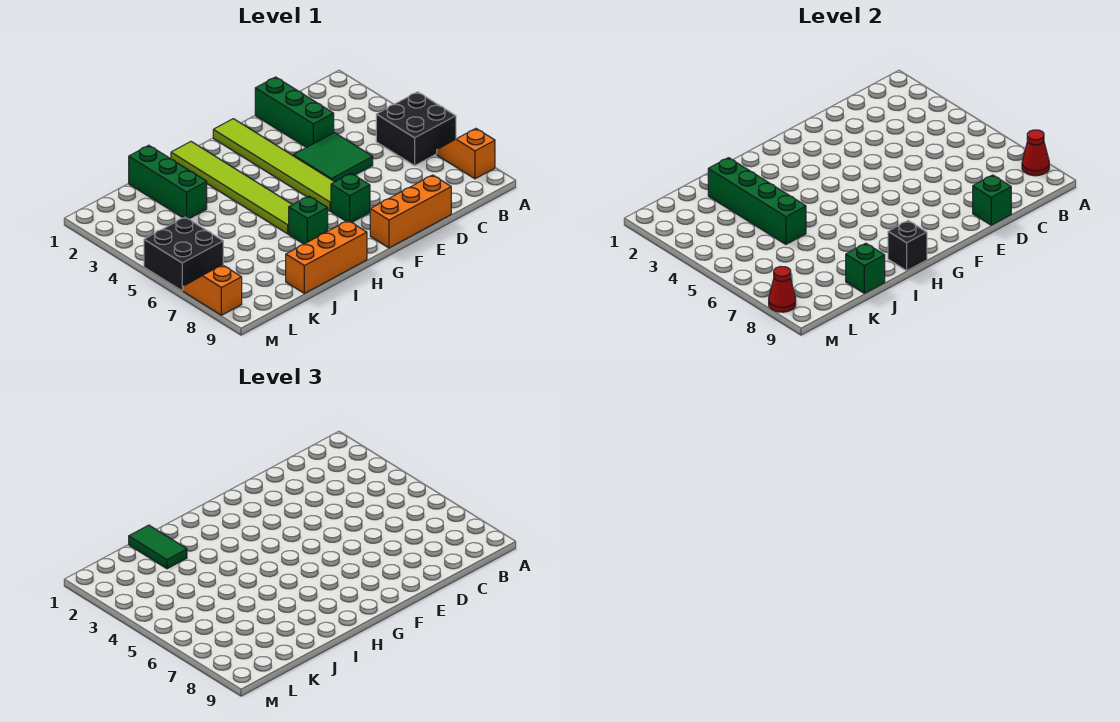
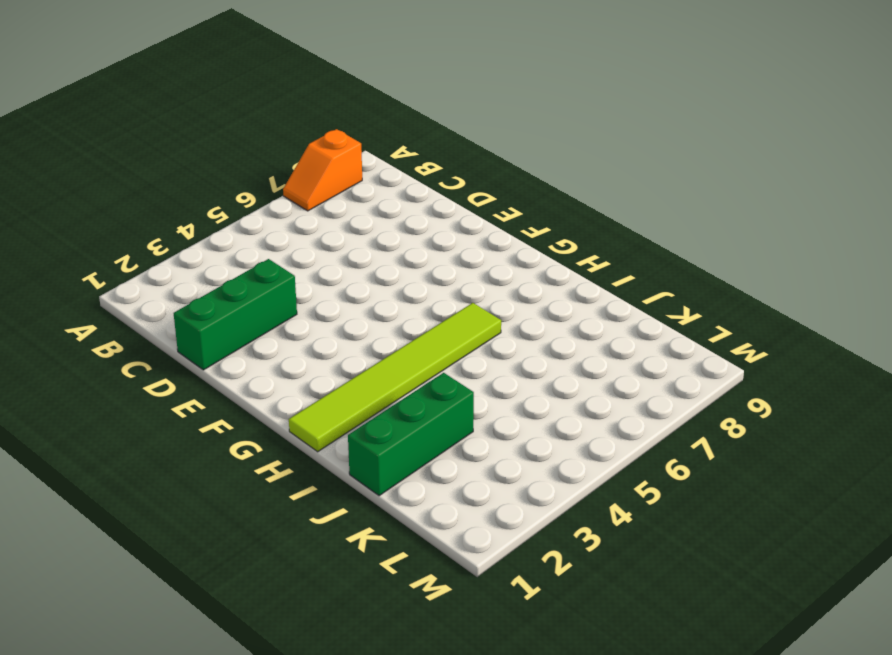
none -> black 2x2 brick [376,92,456,166]
none -> green 2x2 tile [293,133,373,182]
none -> orange 1x3 brick [370,175,451,248]

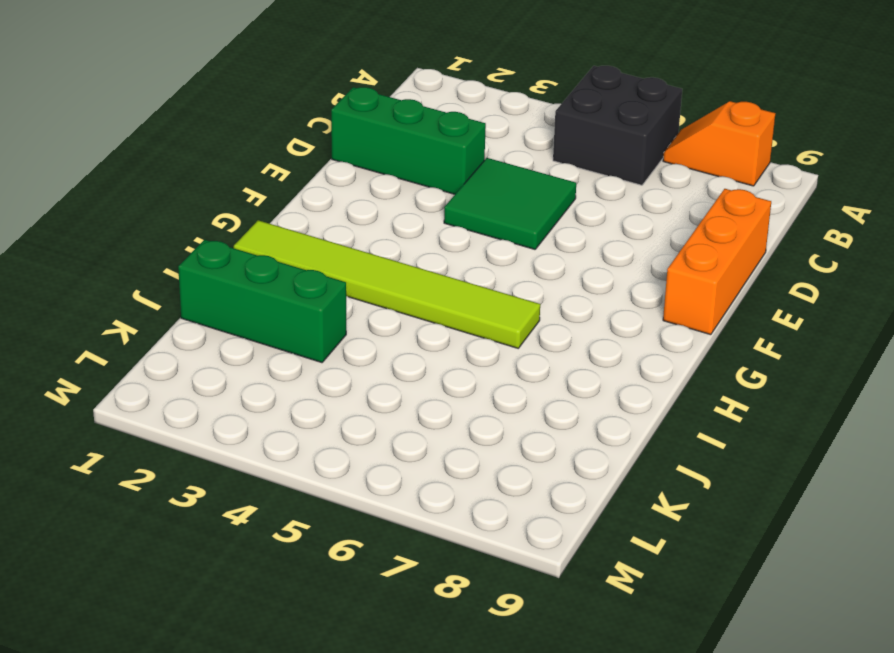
none -> lime 1x6 tile [213,119,334,211]
none -> green 1x1 brick [331,173,370,222]
none -> green 1x1 brick [289,196,328,244]

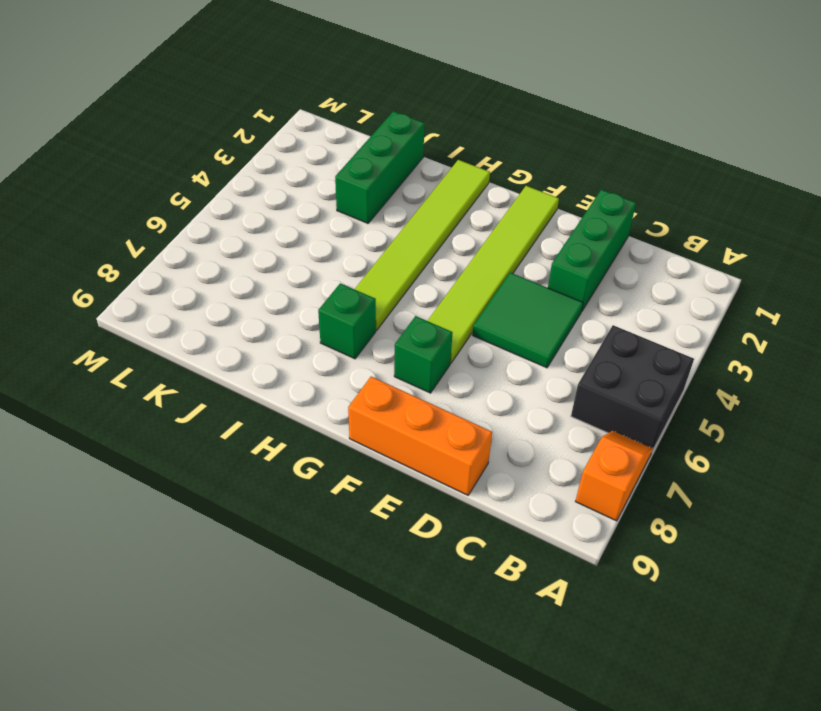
none -> orange 1x3 brick [286,221,367,293]
none -> black 2x2 brick [144,217,223,291]
none -> orange 1x2 slope [183,265,242,315]

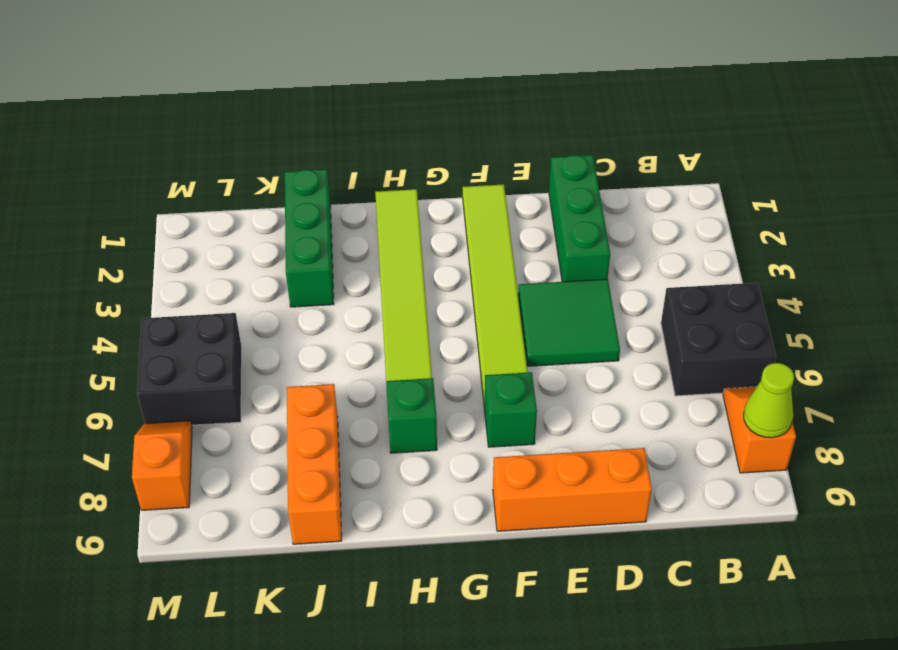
lime 1x1 cone [744,363,794,438] -> red 1x1 cone [1022,130,1049,176]
orange 1x3 brick [287,384,342,544] -> orange 1x3 brick turned to [286,221,367,293]
none -> green 1x1 brick [973,175,1011,225]
none -> black 1x1 brick [888,221,927,271]
none -> green 1x4 brick [708,158,806,244]

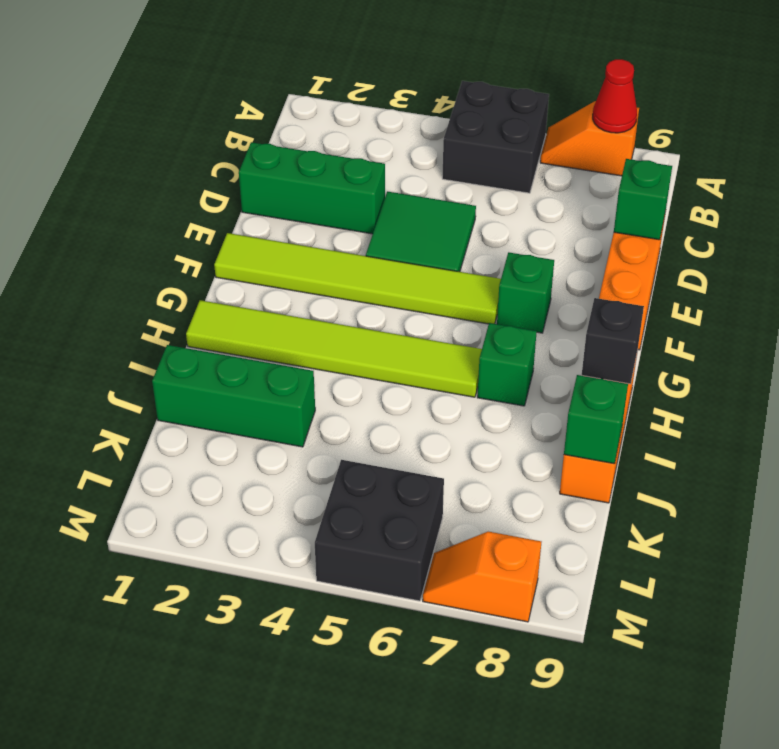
none -> green 1x4 brick [708,158,806,244]
none -> red 1x1 cone [769,267,796,312]
none -> green 1x2 tile [129,525,187,569]

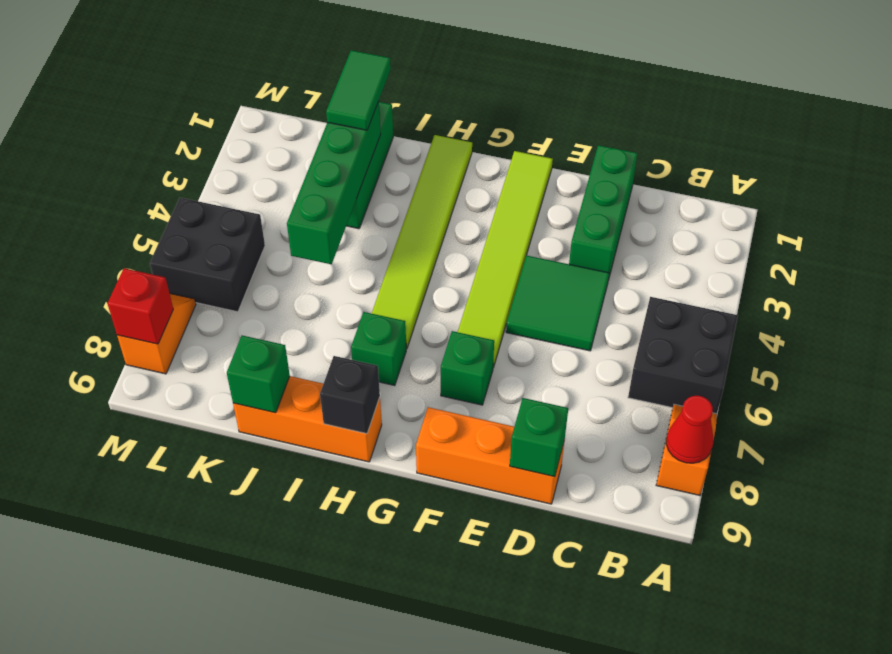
red 1x1 brick [107,268,173,344] -> red 1x1 cone [769,267,796,312]

